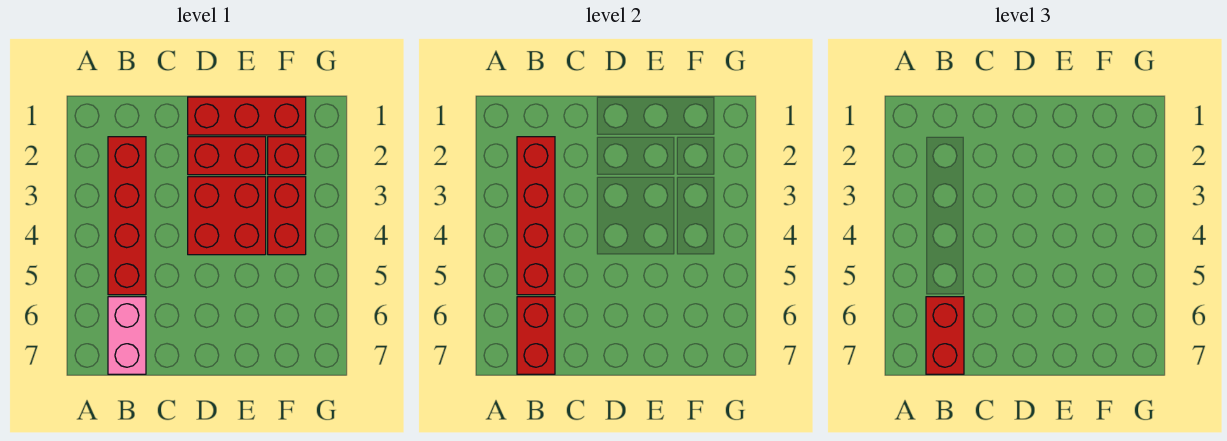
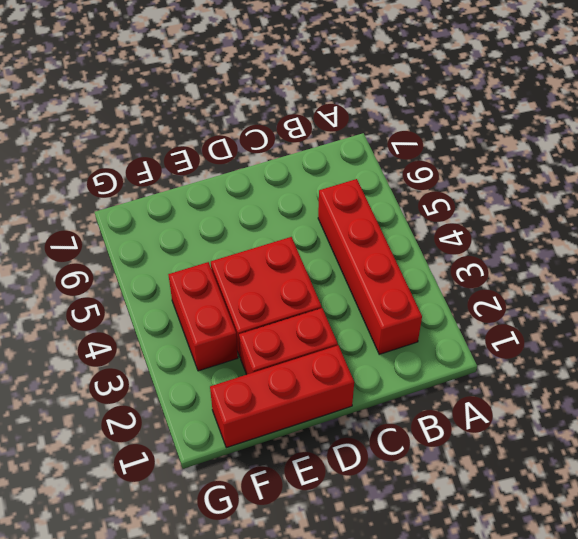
none -> pink 1x2 brick [108,297,146,374]
none -> red 1x1 brick [268,137,306,175]

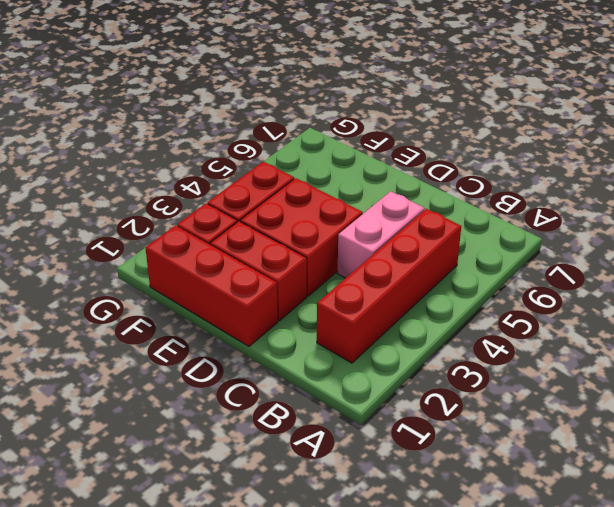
pink 1x2 brick [337,191,425,278] -> pink 1x2 brick moved to [108,297,146,374]
none -> red 1x4 brick [517,137,555,295]
none -> red 1x2 brick [517,297,555,374]

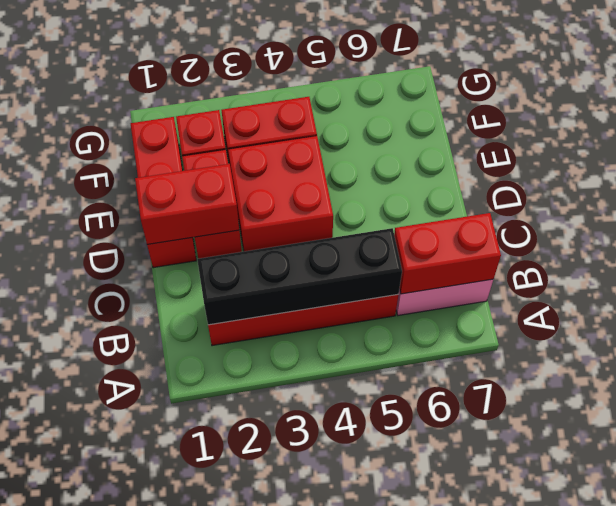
black 1x4 brick [197,228,402,325] -> red 1x4 brick [517,137,555,295]
red 1x2 brick [135,164,239,244] -> red 1x2 brick moved to [926,297,964,374]

